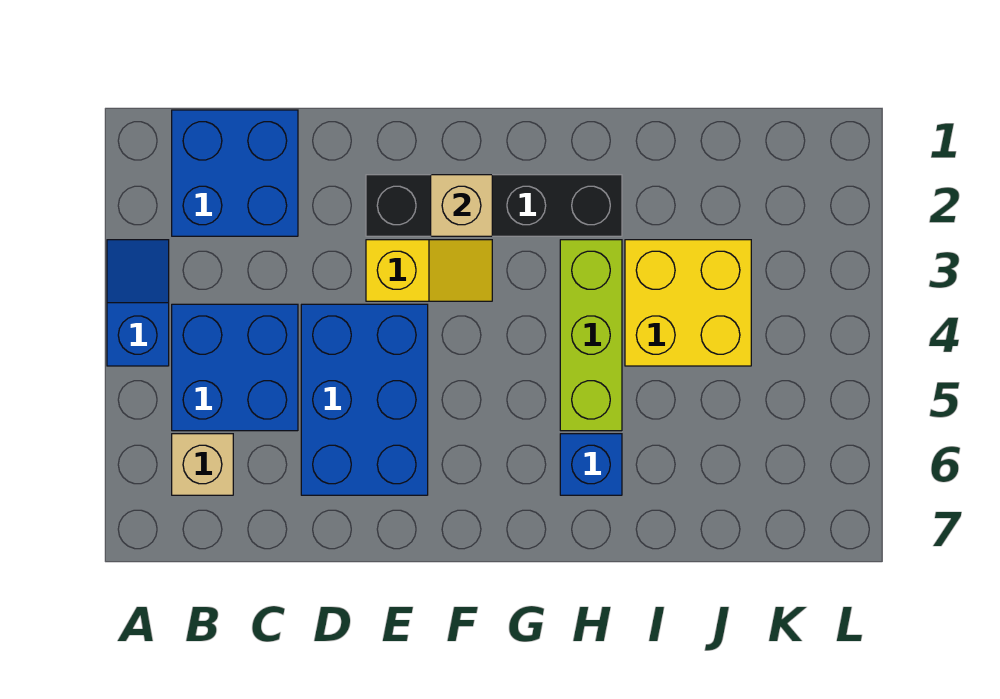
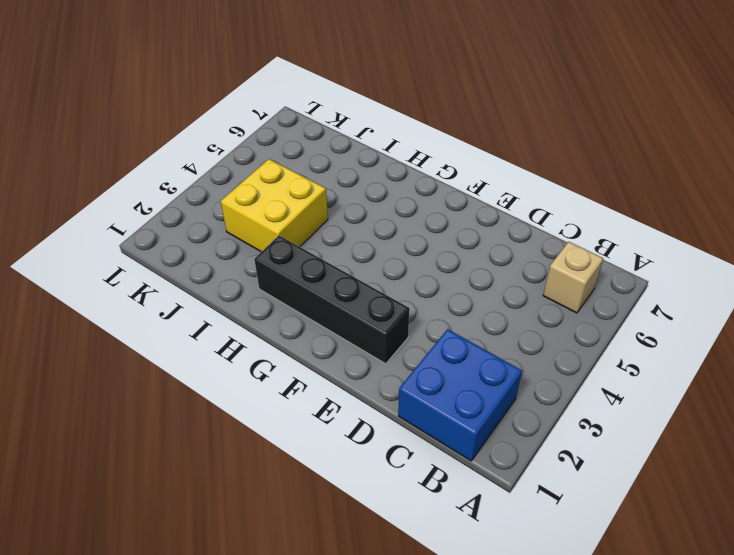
none -> blue 1x2 slope [107,240,169,366]
none -> blue 2x2 brick [172,304,298,431]

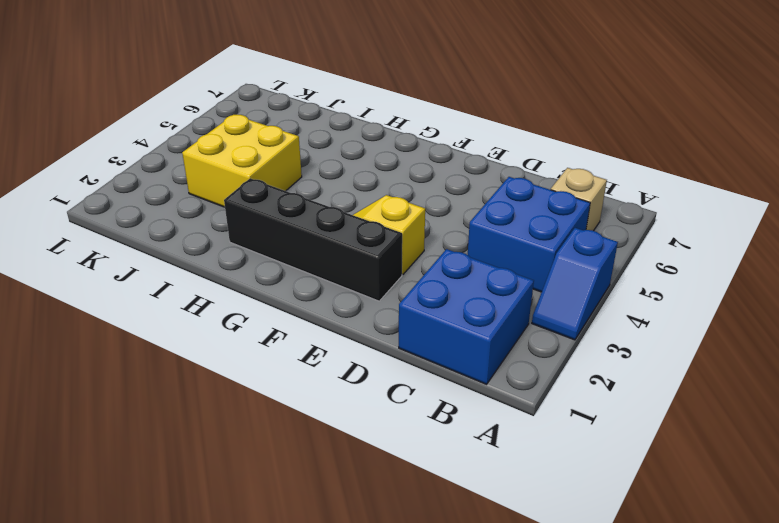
none -> blue 2x3 brick [301,304,428,495]
none -> lime 1x3 brick [560,240,622,431]

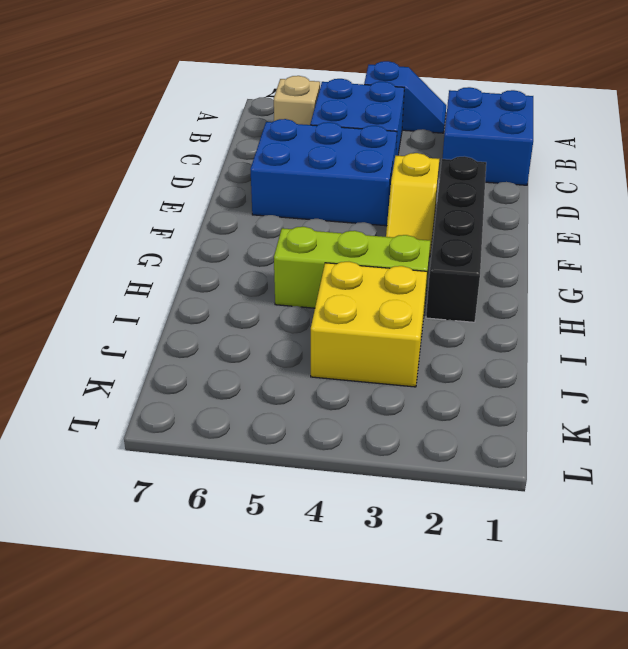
none -> blue 1x1 brick [560,434,622,495]
none -> tan 1x1 brick [431,175,492,236]

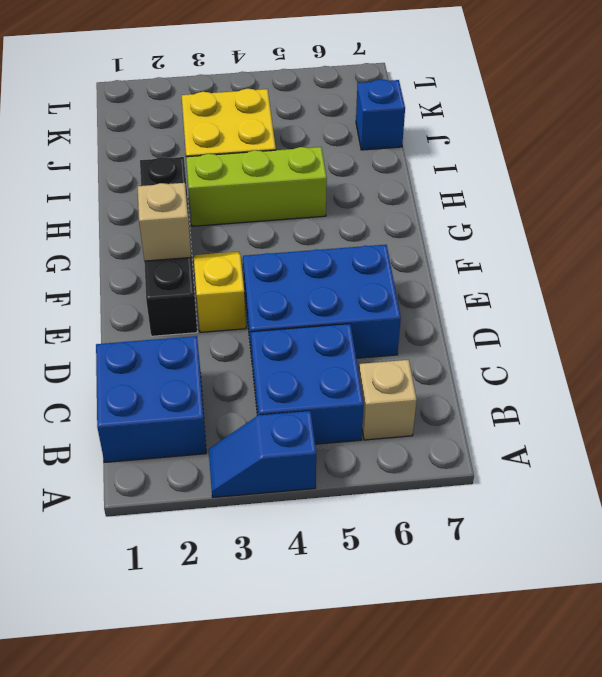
blue 1x1 brick [356,79,405,150] -> blue 1x1 brick moved to [560,434,622,495]

